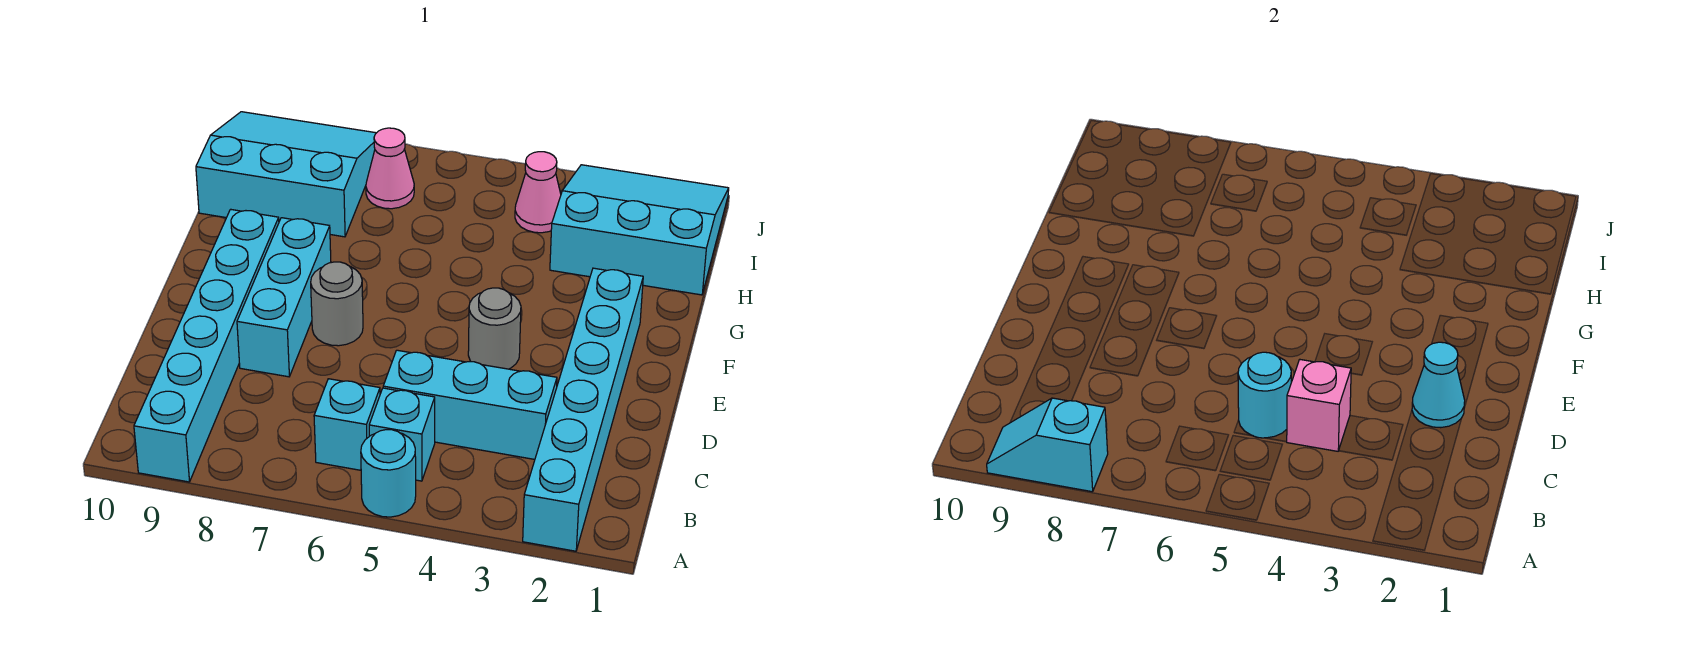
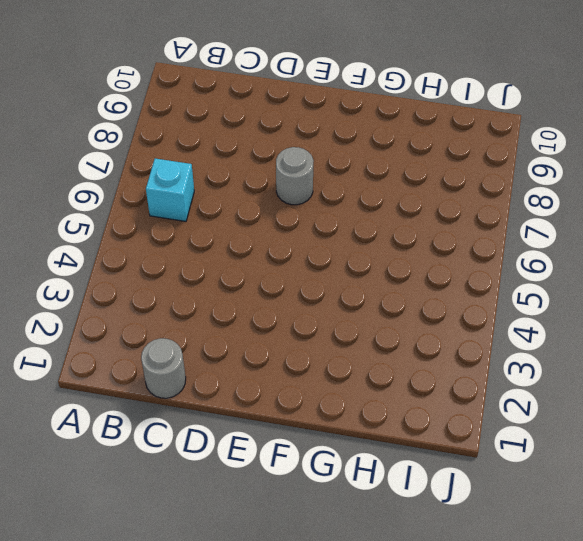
grey 1x1 round brick [141,338,186,398] -> grey 1x1 round brick moved to [468,288,521,369]
none -> cyan 1x6 brick [523,268,643,551]
none -> cyan 1x1 round brick [361,430,416,517]
none -> cyan 1x6 brick [134,209,279,482]

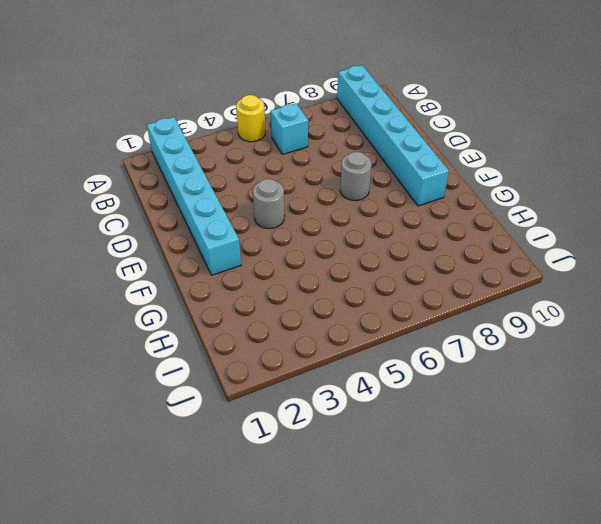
yellow 1x1 round brick [236,95,265,142] -> cyan 1x1 round brick [361,430,416,517]
none -> cyan 1x1 brick [369,388,435,481]
none -> cyan 1x3 brick [383,350,557,459]
none -> cyan 1x3 brick [237,218,331,377]

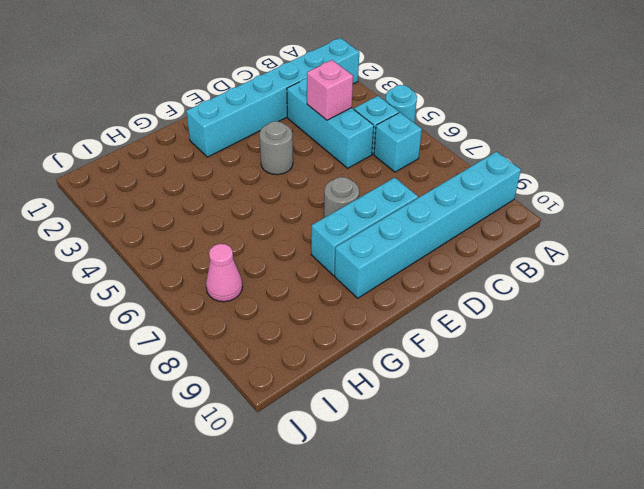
none -> cyan 3x3 slope [550,165,729,295]
none -> cyan 3x3 slope [196,112,376,237]
none -> pink 1x1 cone [515,152,561,233]

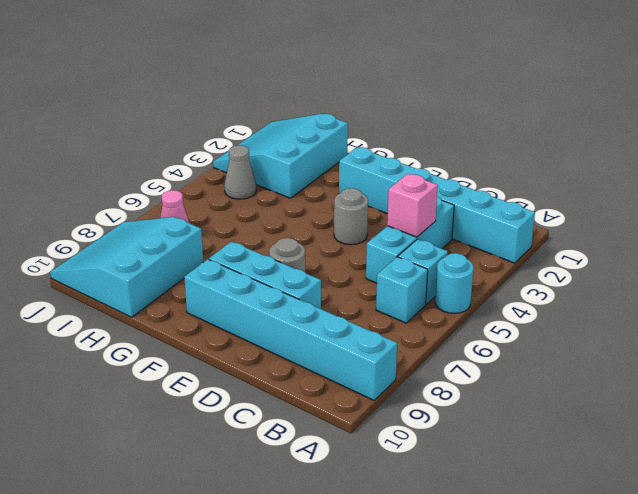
grey 1x1 cone [224,145,256,199] -> pink 1x1 cone [515,152,561,233]
none -> cyan 1x2 slope [987,398,1108,492]
none -> cyan 1x1 round brick [1238,352,1291,438]
none -> cyan 1x1 cone [1412,342,1465,428]

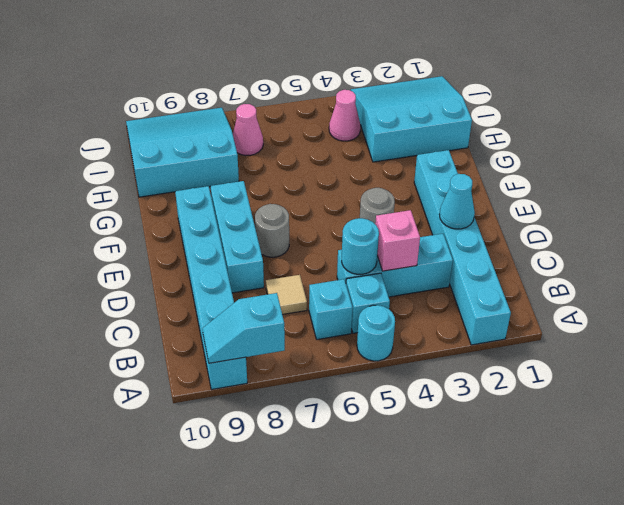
tan 1x1 tile [266,275,307,315] -> none

